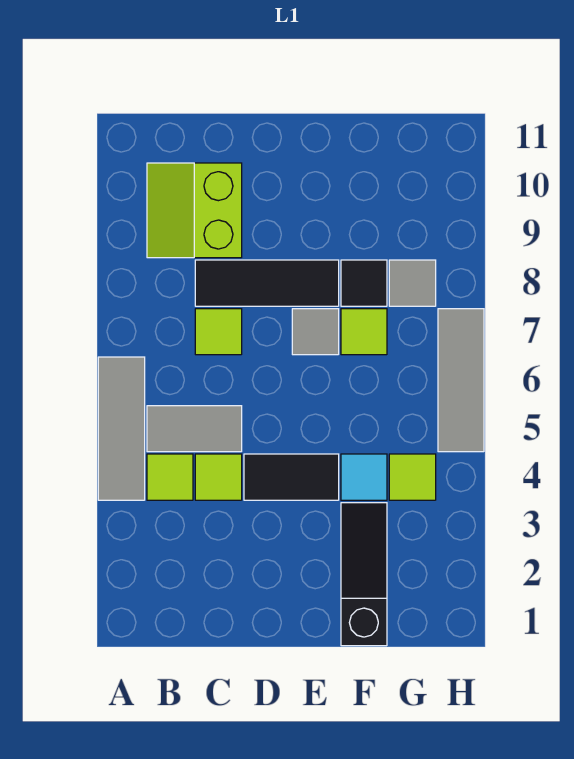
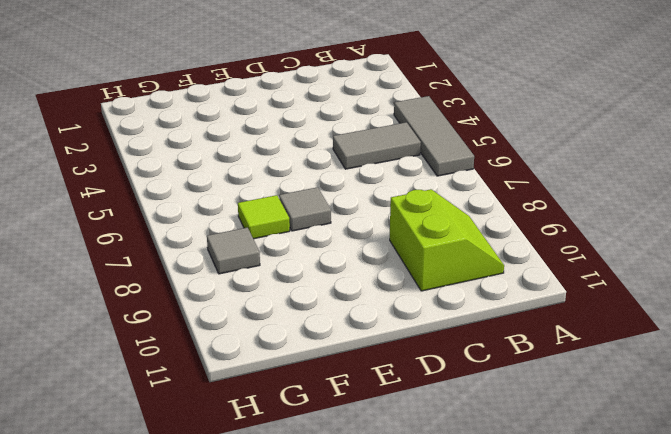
none -> lime 1x1 tile [147,454,193,500]
none -> lime 1x1 tile [195,454,242,500]
none -> lime 1x1 tile [195,309,242,355]

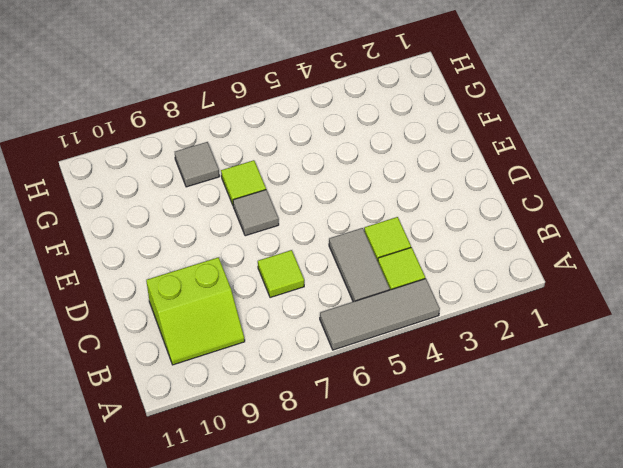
none -> black 1x3 tile [195,260,339,306]
none -> black 1x2 tile [244,454,339,500]
none -> black 1x3 slope [341,503,387,646]

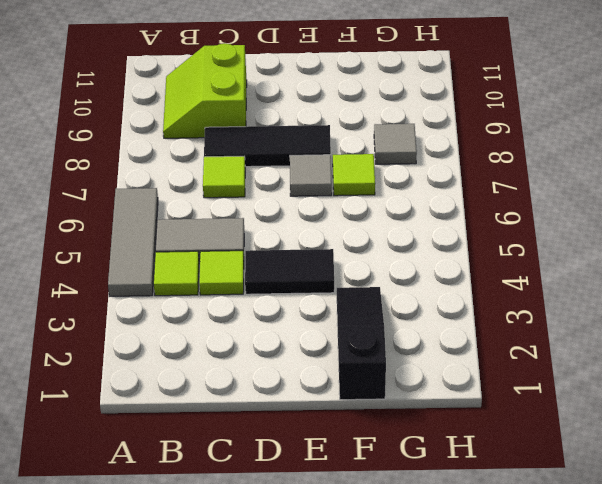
none -> cyan 1x1 tile [341,454,387,500]
none -> black 1x1 tile [341,260,387,306]
none -> lime 1x1 tile [389,454,436,500]

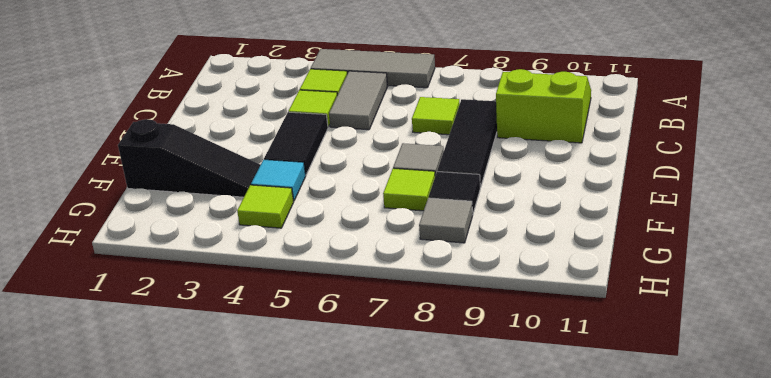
none -> grey 1x3 tile [438,309,484,452]

